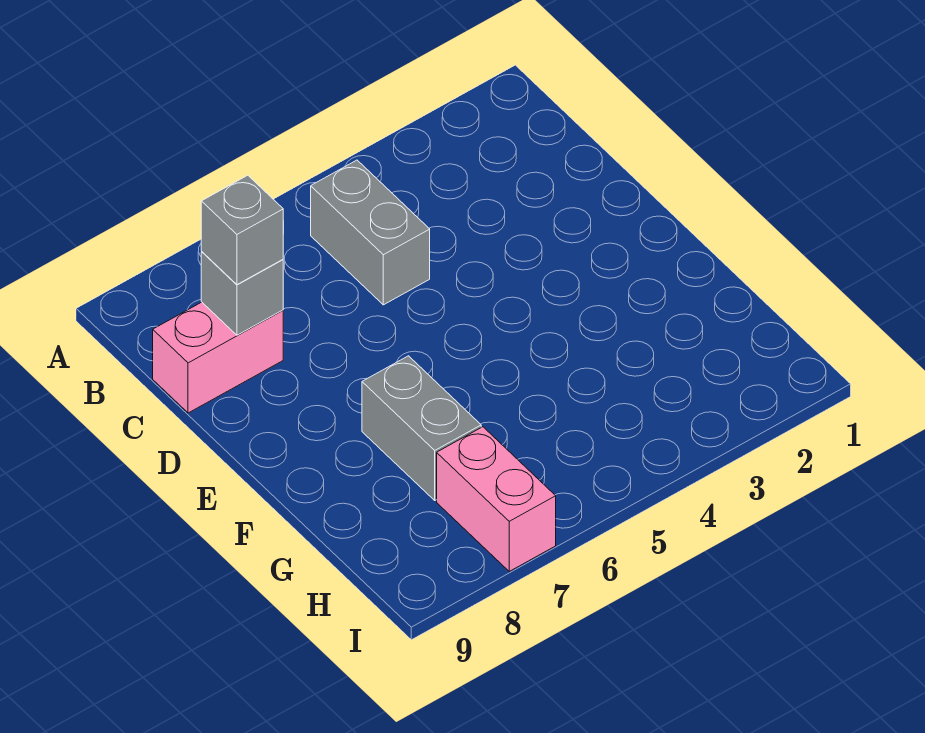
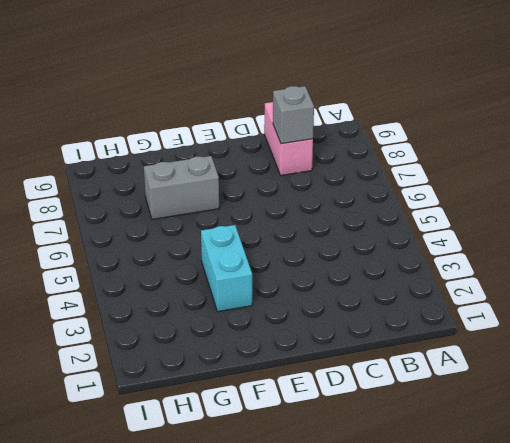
cyan 1x2 brick [201,225,252,312] -> none
none -> grey 1x2 brick [311,160,430,305]
none -> pink 1x2 brick [437,427,556,571]

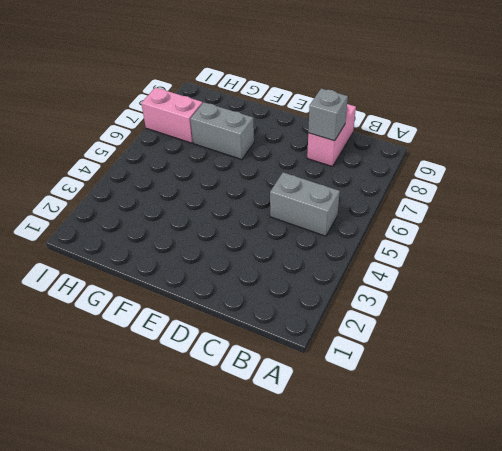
none -> grey 1x1 brick [201,175,283,285]

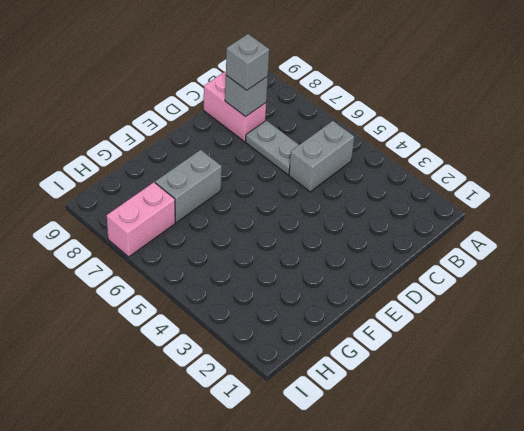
grey 1x2 plate [246,120,299,175] -> none

